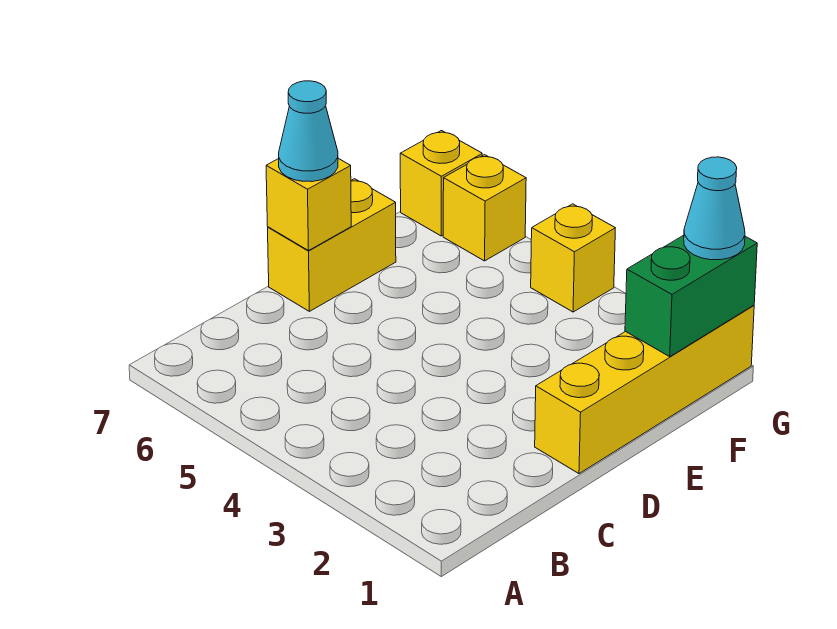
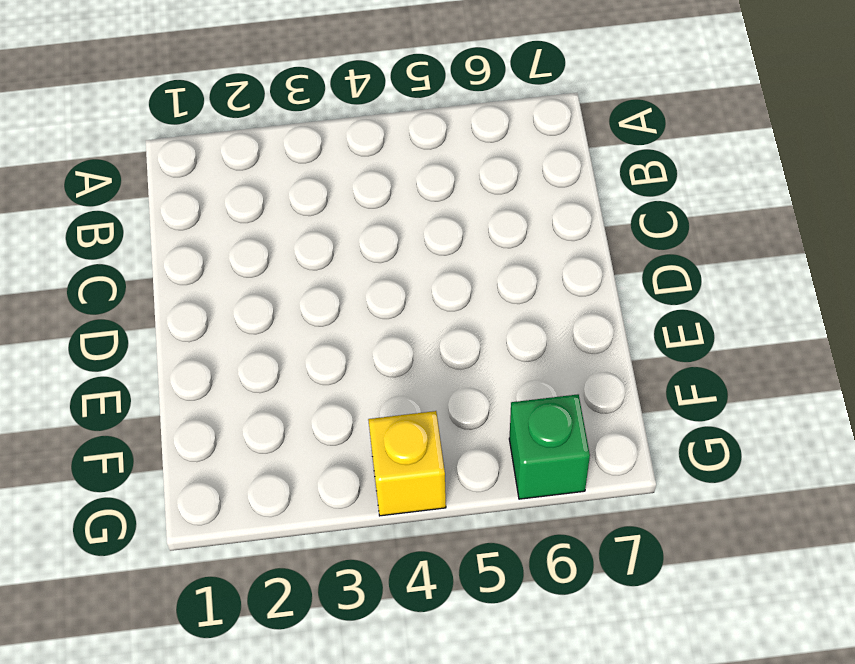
green 1x1 brick [509,394,590,499] -> yellow 1x1 brick [443,155,526,261]
none -> yellow 1x4 brick [535,305,754,474]
none -> yellow 1x2 brick [268,179,396,311]

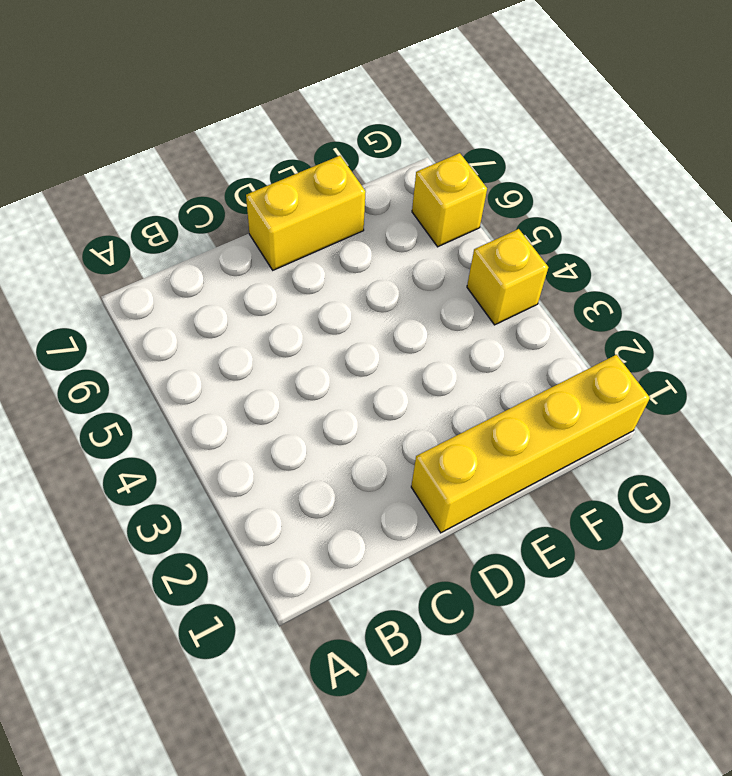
none -> yellow 1x1 brick [400,131,482,236]
none -> yellow 1x1 brick [266,158,351,251]

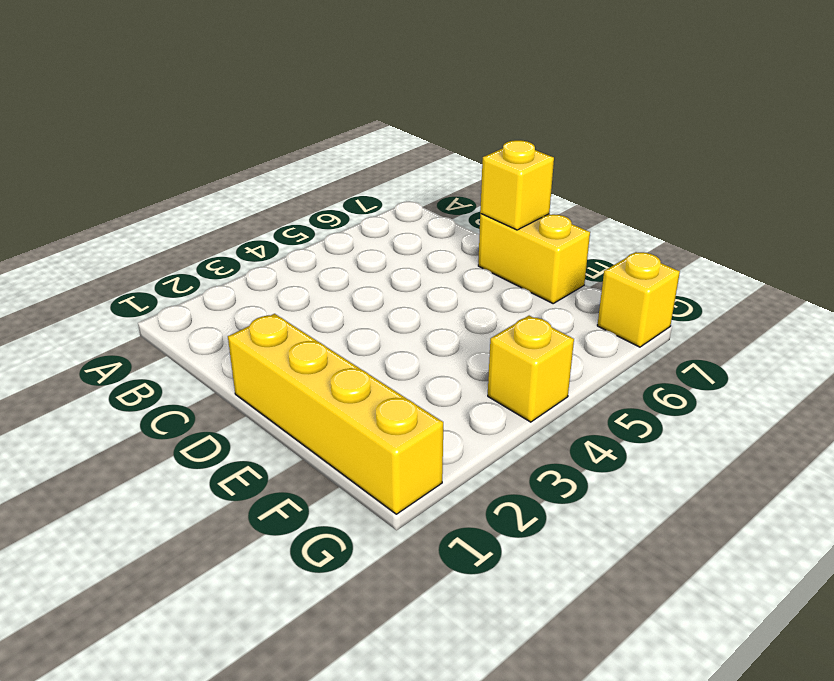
none -> yellow 1x1 brick [443,155,526,261]
none -> green 1x2 brick [625,235,757,356]

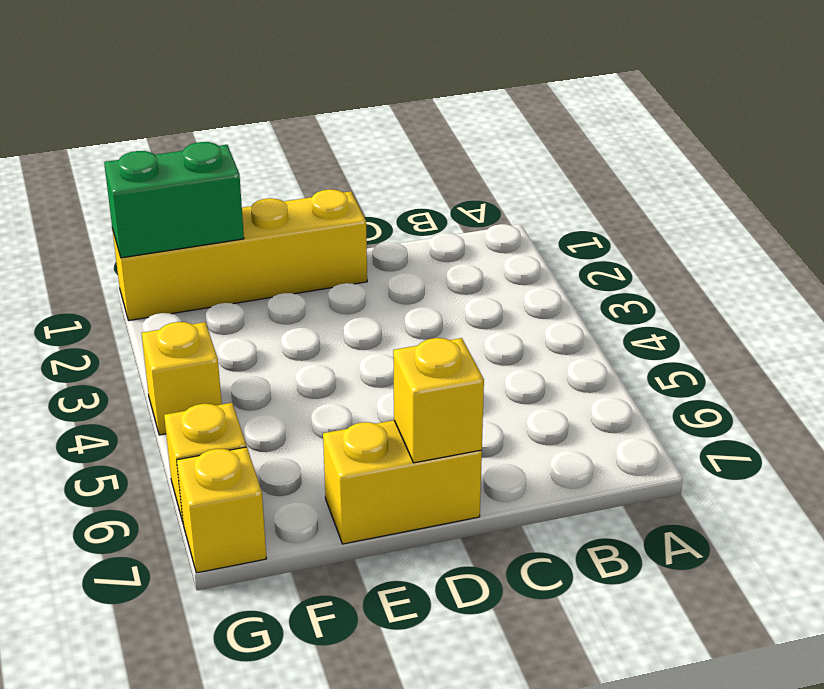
none -> cyan 1x1 cone [279,81,338,182]
none -> cyan 1x1 cone [684,157,745,260]

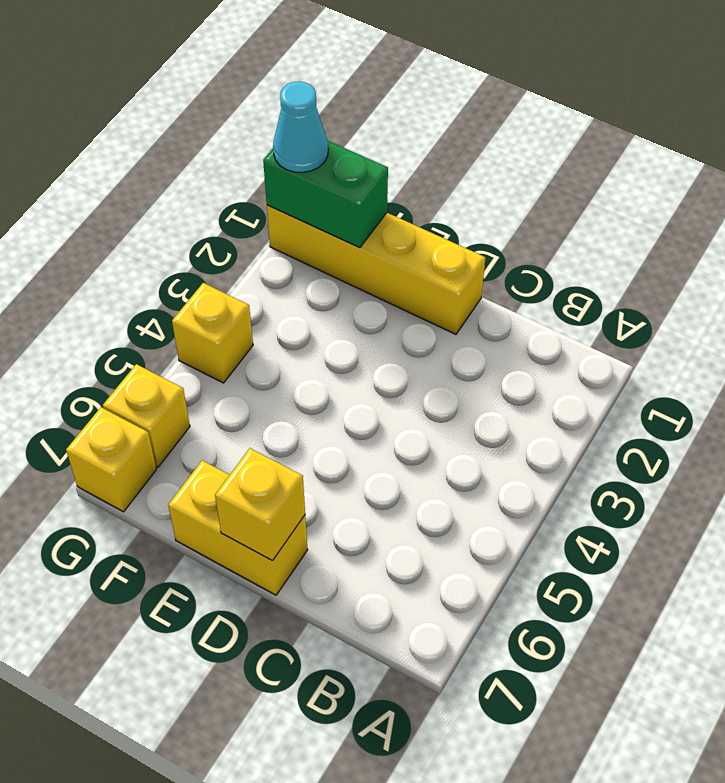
none -> cyan 1x1 cone [279,81,338,182]

